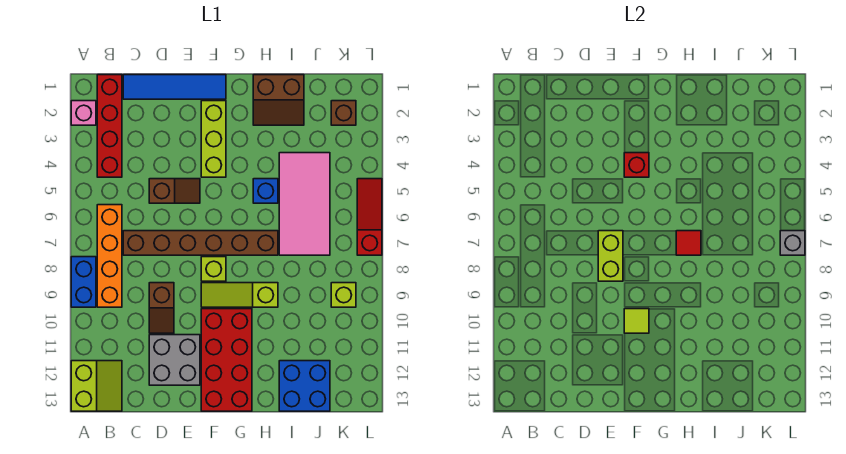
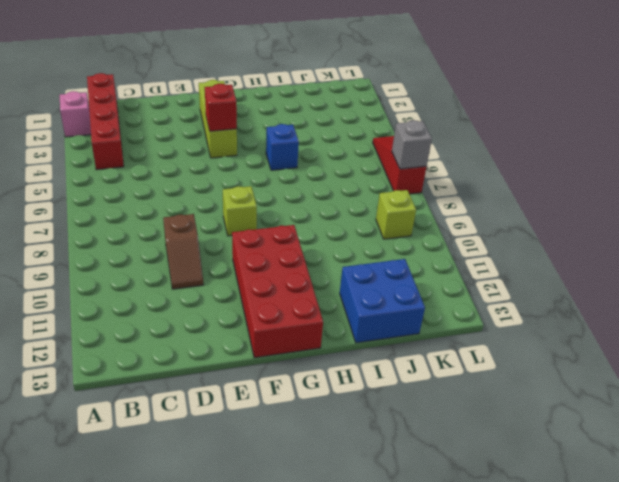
none -> blue 1x2 brick [71,257,96,307]
none -> lime 2x2 slope [71,361,122,411]
none -> orange 1x4 brick [97,205,122,307]

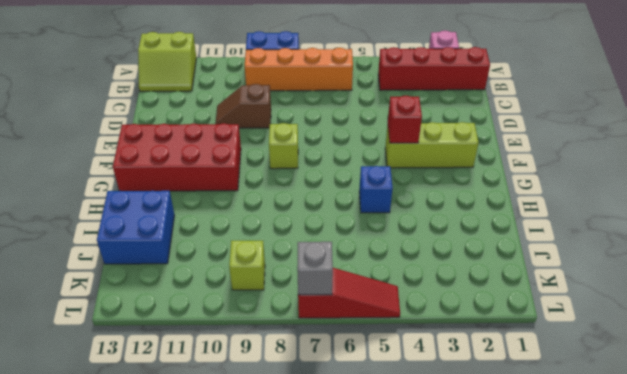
none -> blue 1x4 tile [123,75,226,99]
none -> brown 1x6 brick [123,231,278,255]
none -> brown 1x2 slope [149,179,200,203]

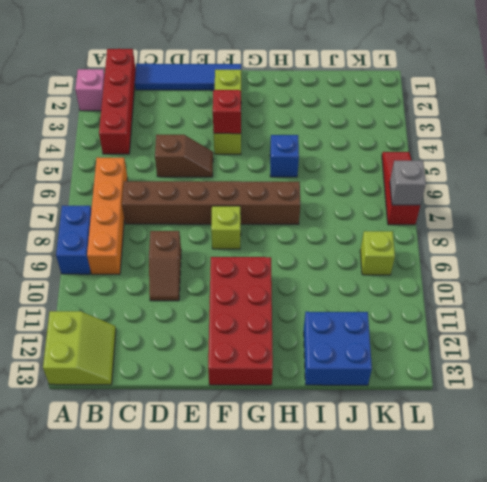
none -> grey 2x2 brick [149,335,200,385]
none -> lime 1x3 slope [201,283,278,307]
none -> brown 2x2 slope [253,75,304,125]

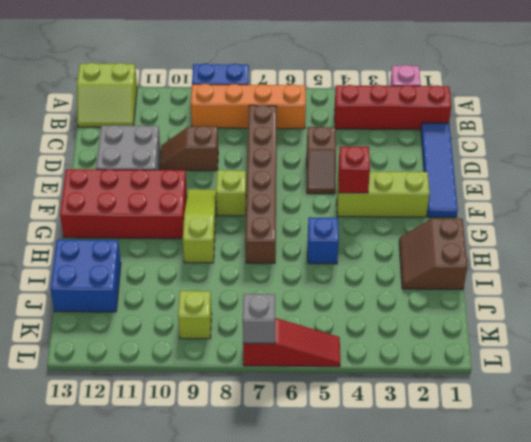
none -> pink 2x4 tile [279,153,330,255]
none -> brown 1x1 brick [331,101,356,125]
none -> lime 1x2 brick [598,231,623,281]

